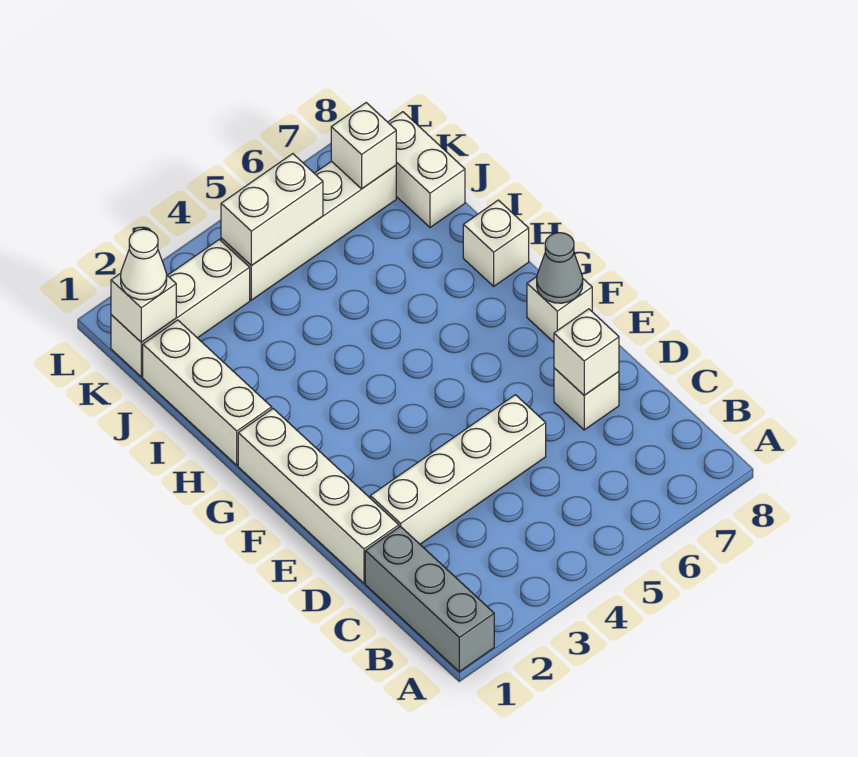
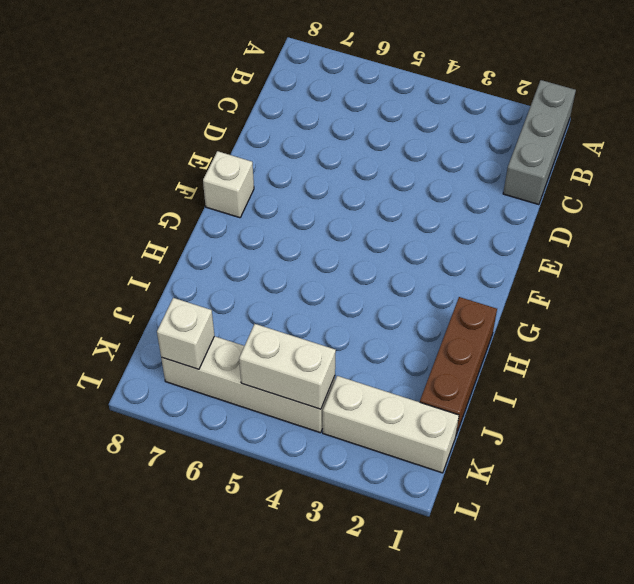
brown 1x3 brick [420,297,497,435] -> white 1x3 brick [143,320,272,465]
none -> white 1x4 brick [238,409,399,583]
none -> white 1x4 brick [370,395,546,544]
none -> white 1x1 brick [554,368,619,430]

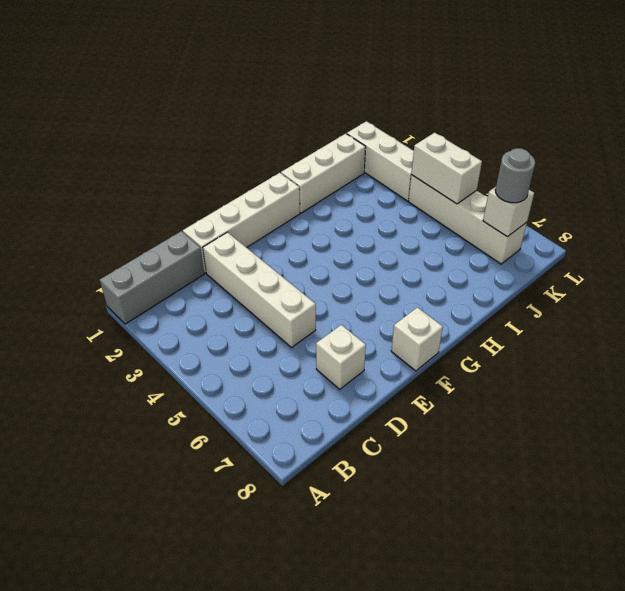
grey 1x1 round brick [495,148,535,203] -> none
none -> white 1x1 brick [463,200,529,286]
none -> white 1x2 brick [388,112,465,227]
none -> white 1x1 brick [554,309,619,395]

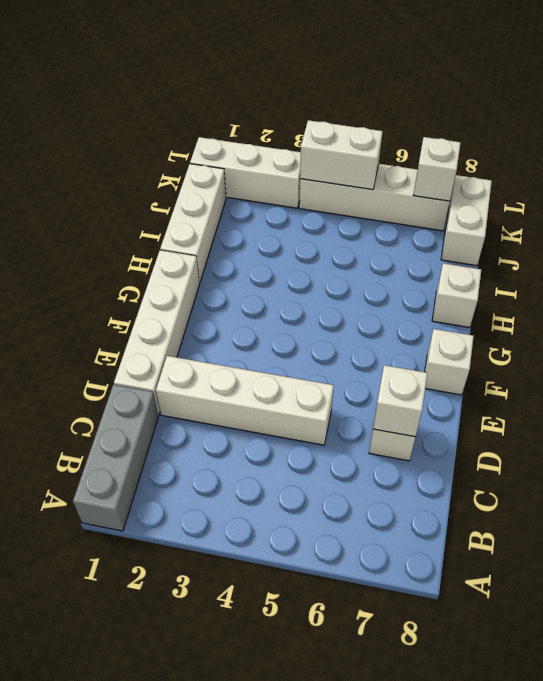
none -> grey 1x1 cone [537,233,583,303]
none -> white 1x1 brick [111,273,176,342]
none -> white 1x1 cone [121,229,167,300]

